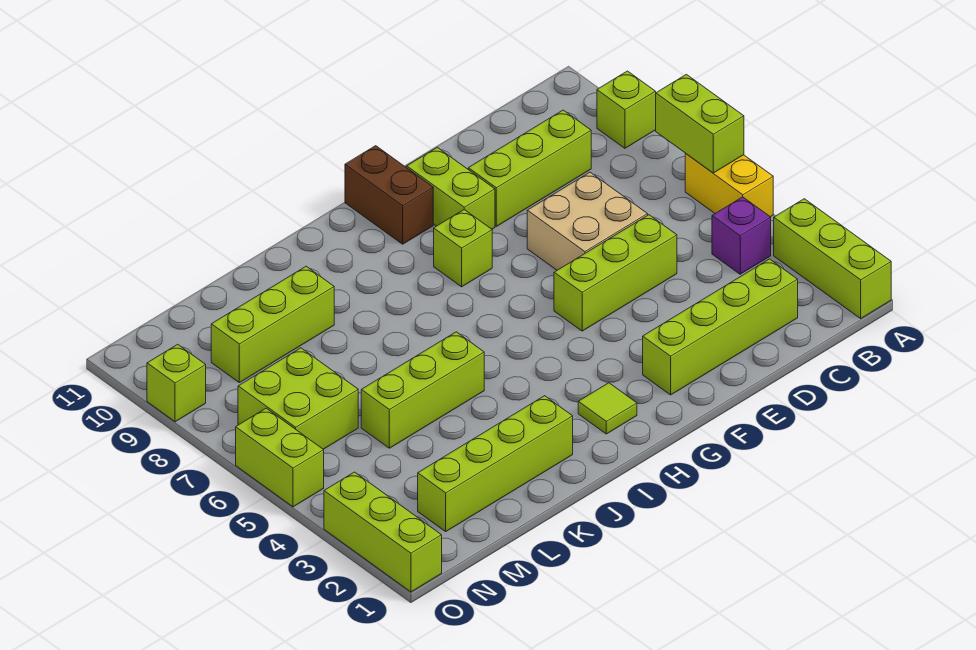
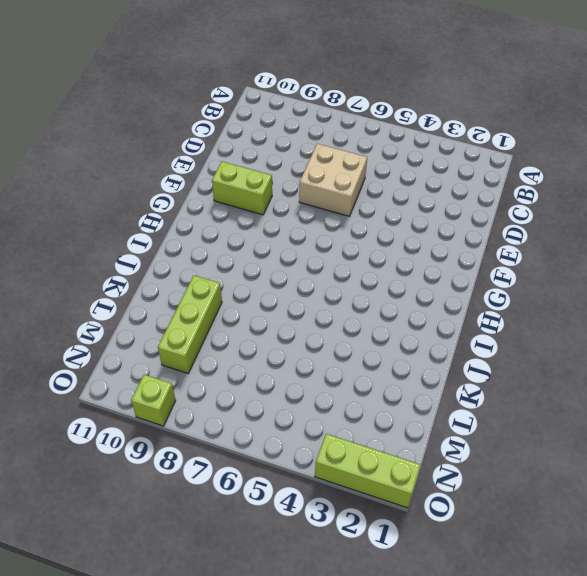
none -> lime 1x3 brick [774,199,891,318]
none -> yellow 1x2 brick [685,154,773,217]
none -> lime 1x1 brick [597,71,656,148]

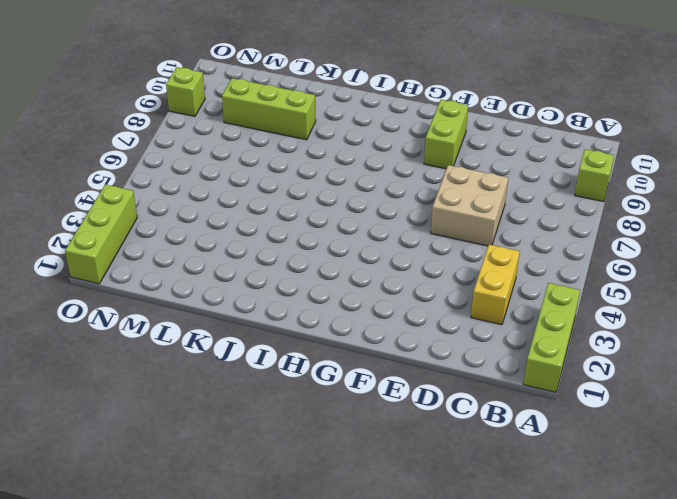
yellow 1x2 brick [471,244,520,325] -> yellow 1x2 brick moved to [685,154,773,217]
none -> purple 1x1 brick [712,197,771,274]
none -> lime 1x4 brick [643,259,798,395]
none -> lime 1x3 brick [468,110,591,226]

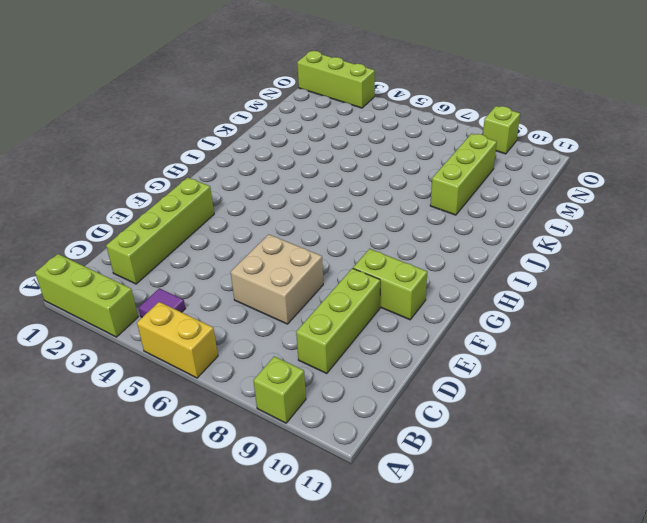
purple 1x1 tile [138,288,185,317] -> purple 1x1 brick [712,197,771,274]
none -> lime 1x3 brick [554,215,677,331]
none -> lime 1x1 brick [434,210,492,287]
none -> brown 1x2 brick [345,146,433,244]

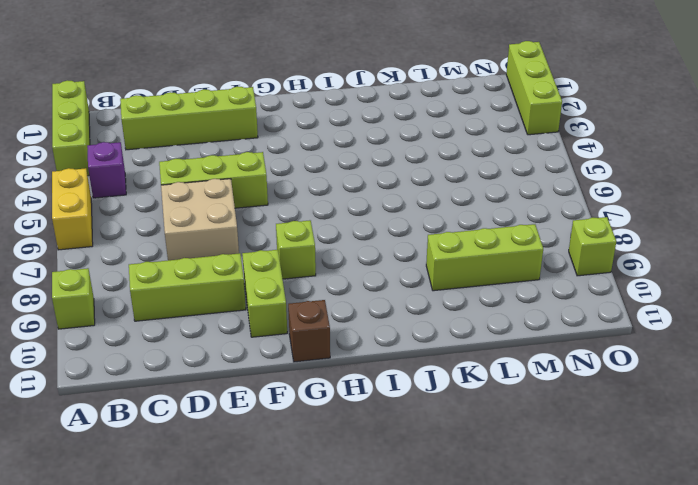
brown 1x1 brick [288,300,330,362] -> brown 1x2 brick [345,146,433,244]
none -> lime 1x1 tile [578,383,637,434]
none -> lime 1x4 brick [418,396,573,531]
none -> lime 1x3 brick [361,332,484,448]

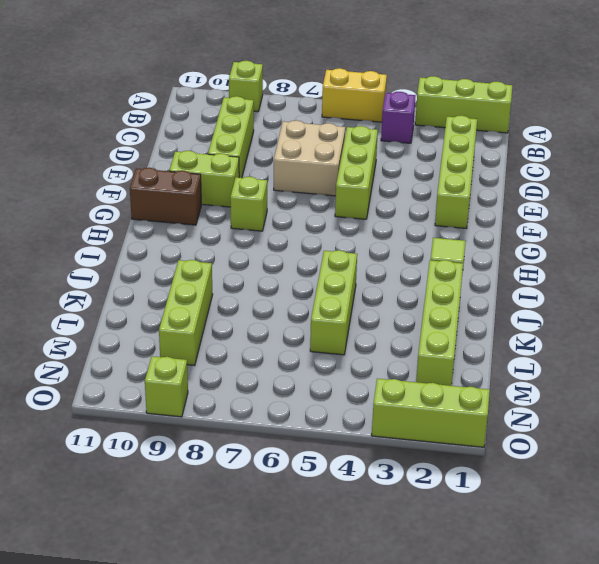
none -> lime 2x2 brick [238,348,358,449]
none -> lime 1x2 brick [236,408,324,507]
none -> lime 1x2 brick [656,74,744,173]

